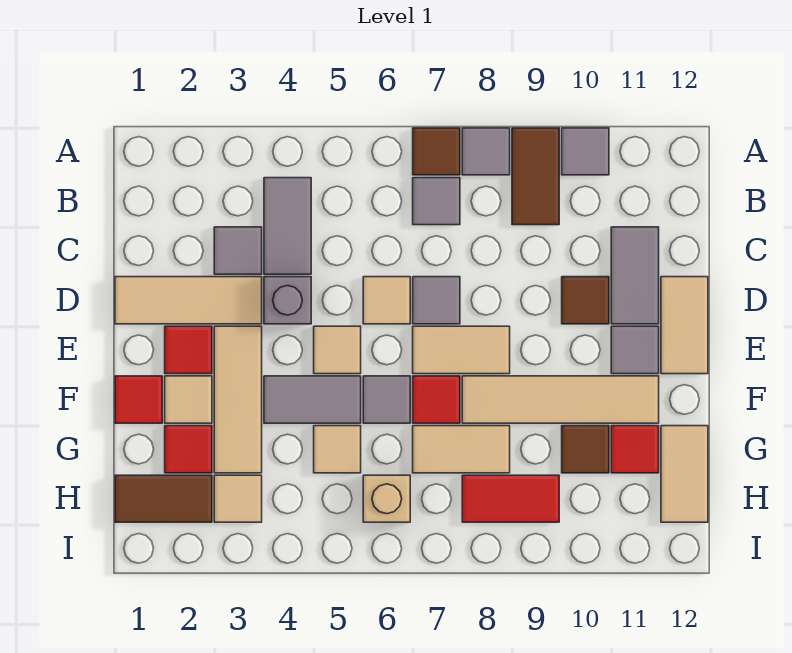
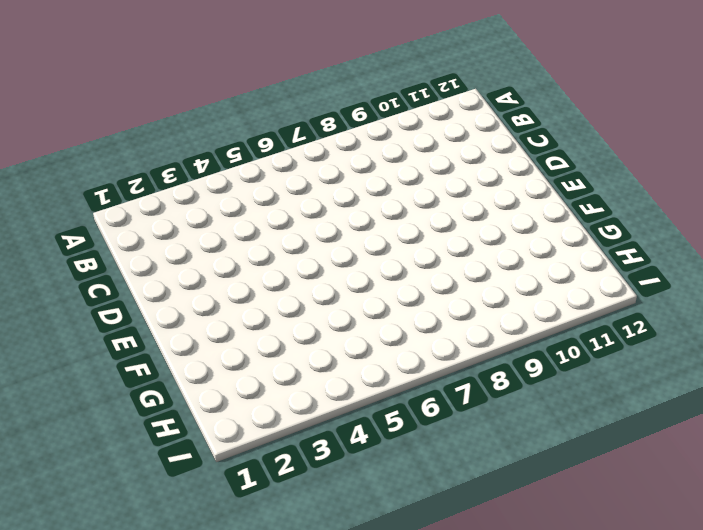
none -> brown 1x1 tile [413,128,460,175]
none -> grey 1x1 tile [462,128,510,175]
none -> brown 1x2 tile [512,128,559,225]
none -> grey 1x1 tile [562,128,609,175]

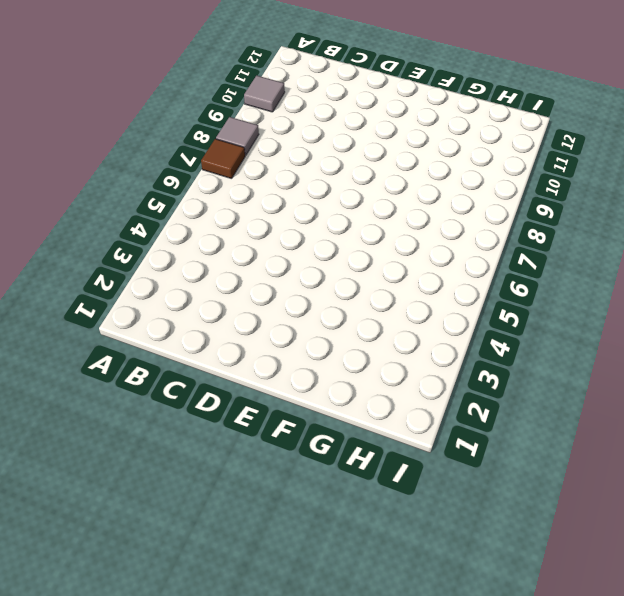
none -> brown 1x2 tile [512,128,559,225]
none -> grey 1x2 tile [264,178,311,274]
none -> grey 1x1 tile [413,178,460,225]
none -> grey 1x1 tile [214,227,262,274]

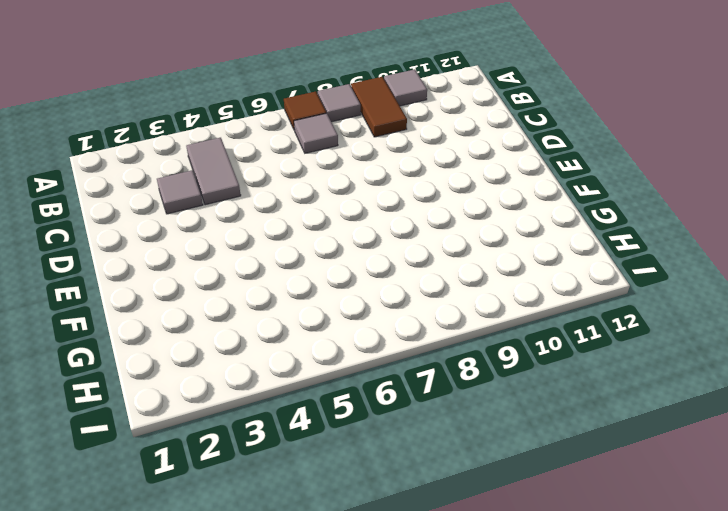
none -> grey 1x2 tile [611,227,659,324]
none -> tan 1x3 tile [115,277,262,324]
none -> grey 1x1 brick [264,277,311,324]
none -> tan 1x1 tile [363,277,410,324]

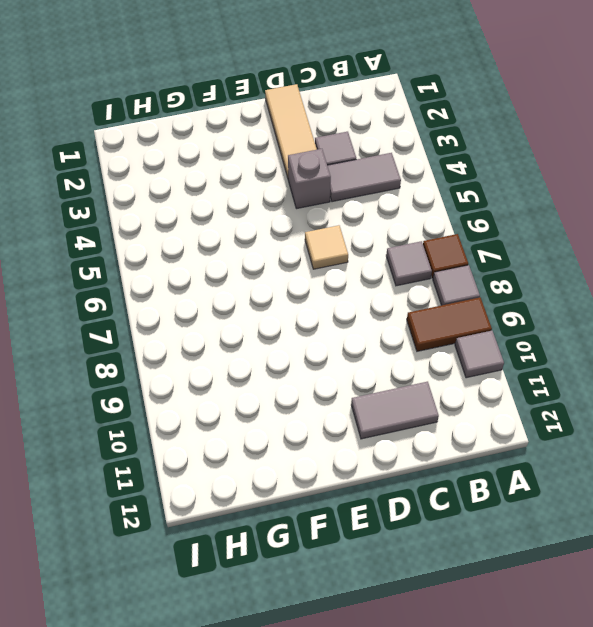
none -> grey 1x1 tile [413,277,460,324]
none -> brown 1x1 tile [562,277,609,324]
none -> tan 1x2 tile [661,277,708,374]
none -> red 1x1 tile [165,326,212,374]

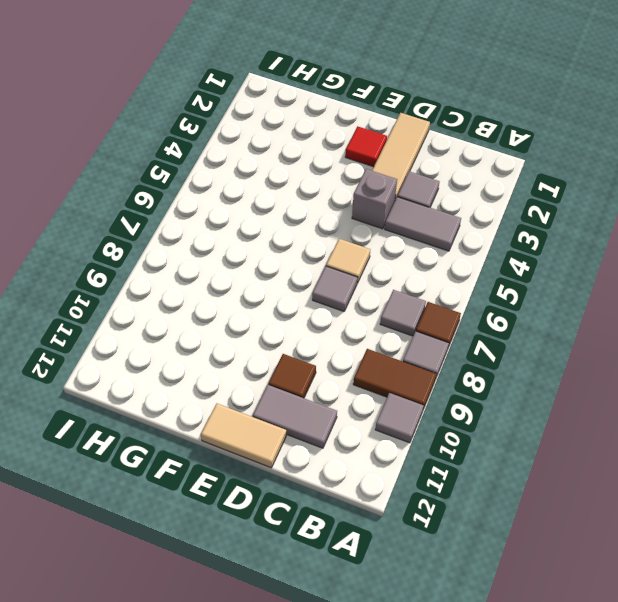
none -> tan 1x3 tile [214,326,262,473]
none -> tan 1x1 tile [314,326,361,374]
none -> tan 1x2 tile [413,326,510,374]
none -> grey 1x1 tile [611,326,659,374]

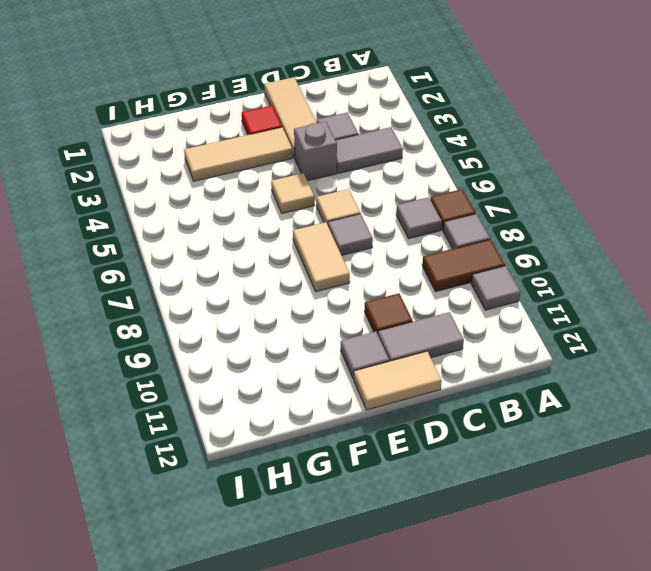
none -> red 1x1 tile [115,376,162,423]
none -> tan 1x1 tile [165,376,212,423]
none -> grey 1x2 tile [264,376,361,423]
none -> grey 1x1 tile [363,376,410,423]

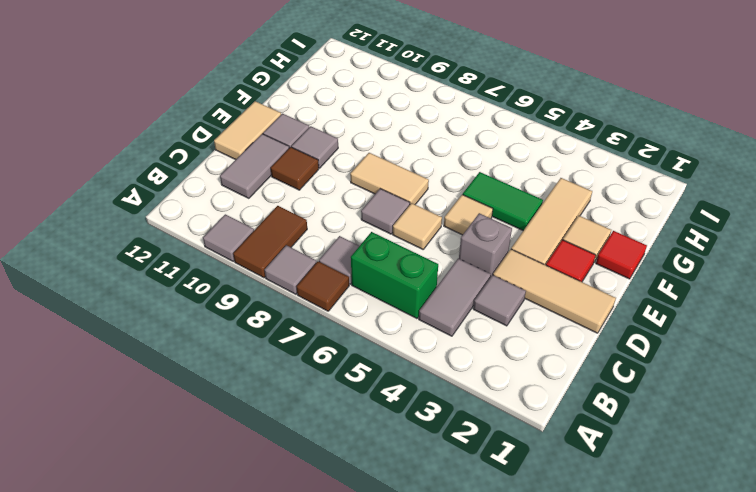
green 1x2 brick [351,232,438,319] -> none
grey 1x1 tile [291,126,338,168] -> grey 1x1 tile moved to [363,376,410,423]
green 1x2 tile [463,172,543,231] -> grey 1x2 tile [264,376,361,423]
none -> red 1x1 tile [413,376,460,423]
none -> tan 1x4 tile [462,376,659,423]
none -> red 1x1 tile [165,426,212,473]
none -> tan 1x1 tile [314,426,361,473]

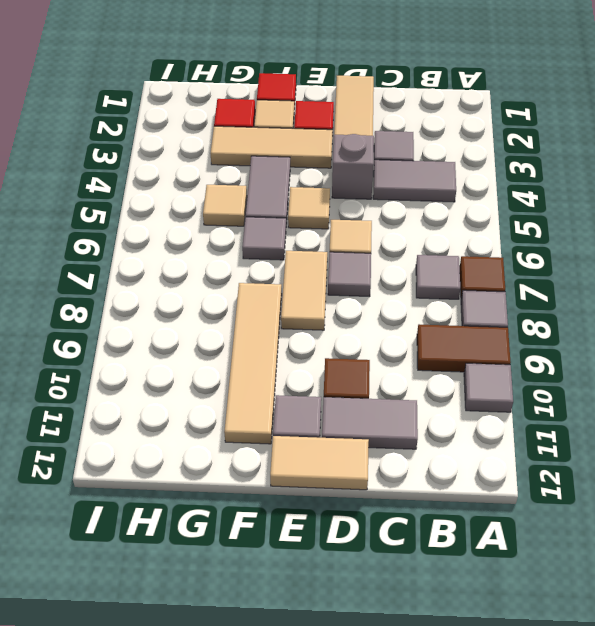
none -> red 1x1 tile [413,376,460,423]
none -> tan 1x2 tile [413,426,510,473]
none -> brown 1x1 tile [562,426,609,473]
none -> red 1x1 tile [611,426,659,473]

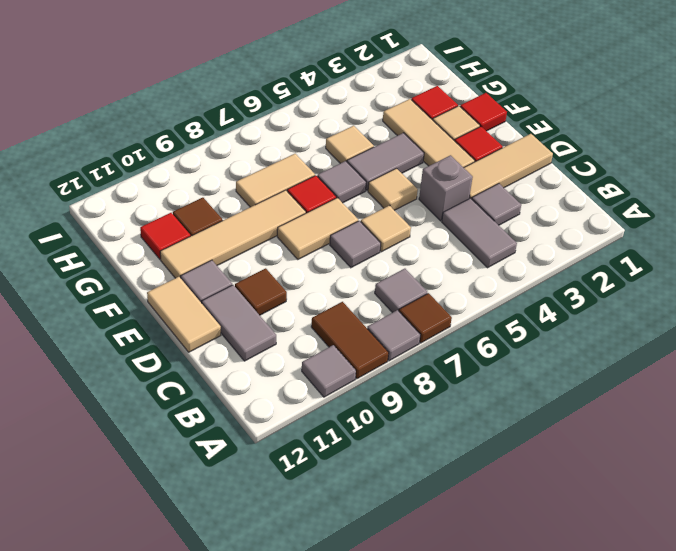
none -> tan 1x2 tile [661,426,708,522]
none -> brown 1x2 tile [115,475,212,522]
none -> tan 1x1 tile [214,475,262,522]
none -> tan 1x1 brick [363,475,410,522]

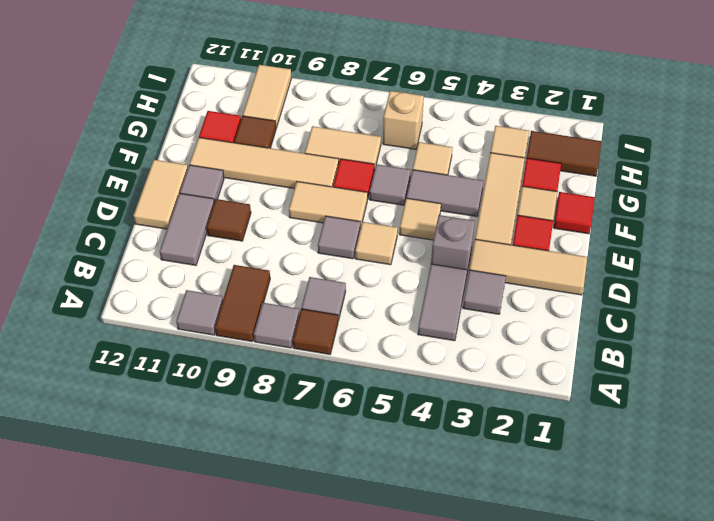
tan 1x2 tile [243,65,291,128] -> tan 1x2 tile moved to [661,426,708,522]
none -> red 1x2 tile [462,475,559,522]

